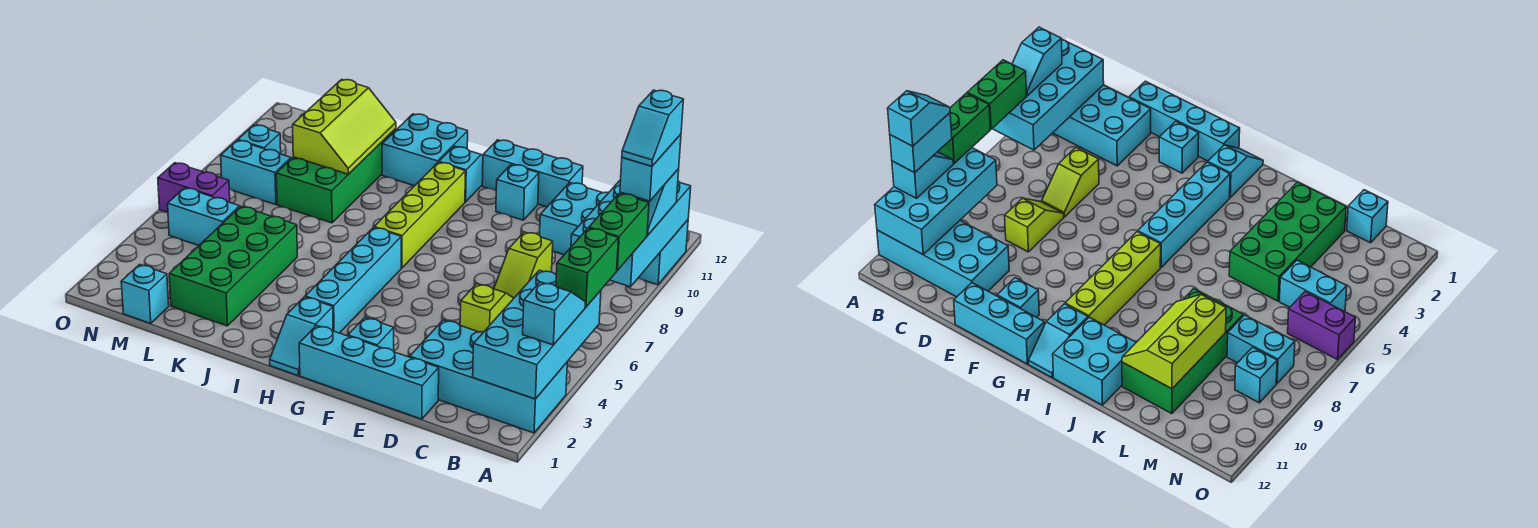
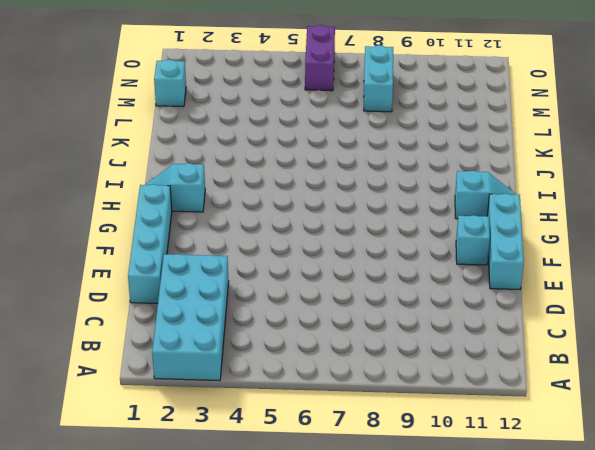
none -> cyan 2x4 brick [540,183,688,285]
none -> lime 1x2 slope [460,284,514,332]
none -> lime 1x2 slope [494,232,553,298]

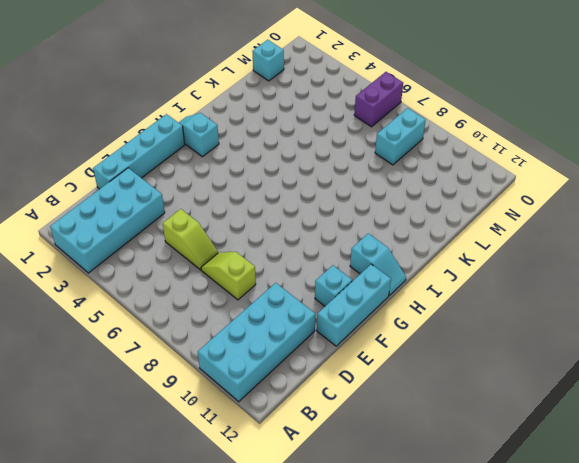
none -> cyan 1x1 brick [348,318,394,351]
none -> cyan 1x4 brick [305,227,401,333]
none -> lime 1x4 brick [374,162,466,268]

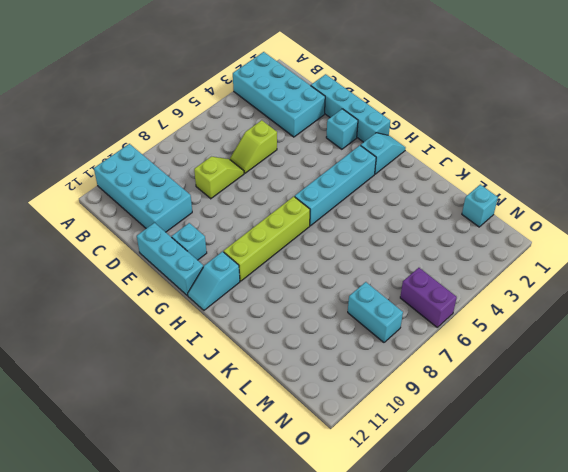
none -> cyan 2x2 brick [382,114,468,186]
none -> green 2x4 brick [169,206,297,326]
none -> green 2x4 brick [276,129,396,223]

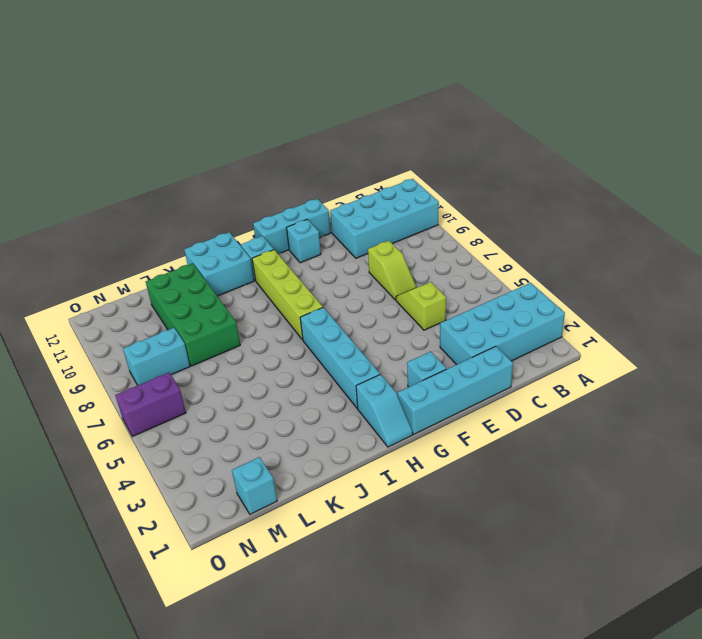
none -> green 2x4 brick [169,206,297,326]
none -> cyan 1x2 brick [168,188,240,245]
none -> cyan 1x1 brick [238,125,281,154]

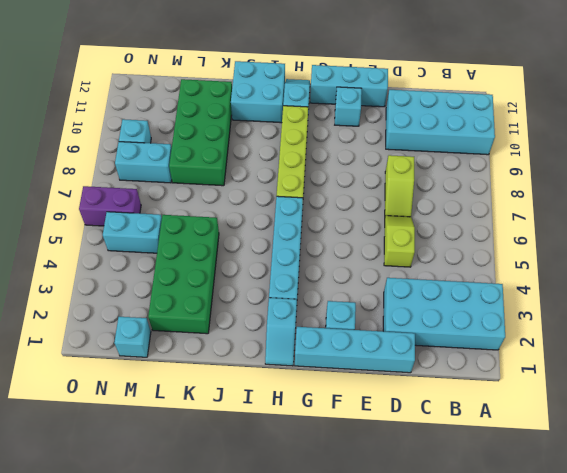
none -> cyan 2x4 brick [473,270,601,399]
none -> cyan 2x4 brick [571,180,691,287]
none -> lime 2x3 slope [293,80,396,174]

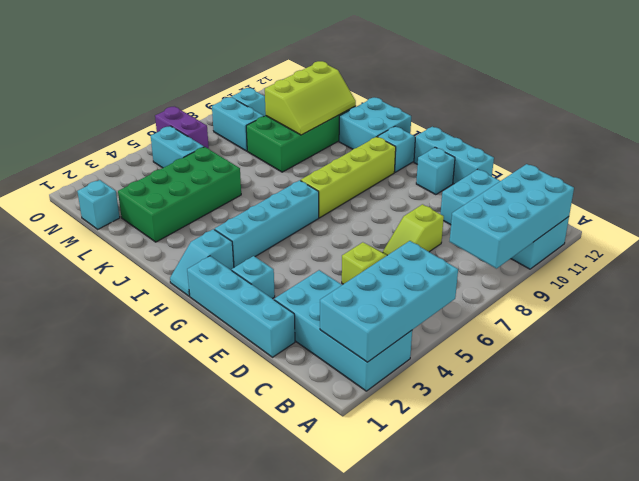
none -> cyan 1x2 slope [523,282,585,345]
none -> green 1x2 brick [556,228,618,307]
none -> green 1x2 brick [589,193,649,270]

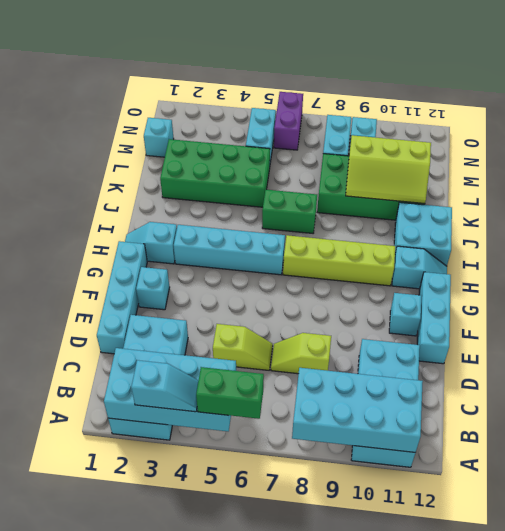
green 1x2 brick [262,190,317,233] -> green 1x2 brick moved to [589,193,649,270]
none -> cyan 1x2 slope [636,169,679,235]
none -> cyan 1x2 brick [620,134,681,201]
none -> cyan 1x2 slope [622,90,684,166]

